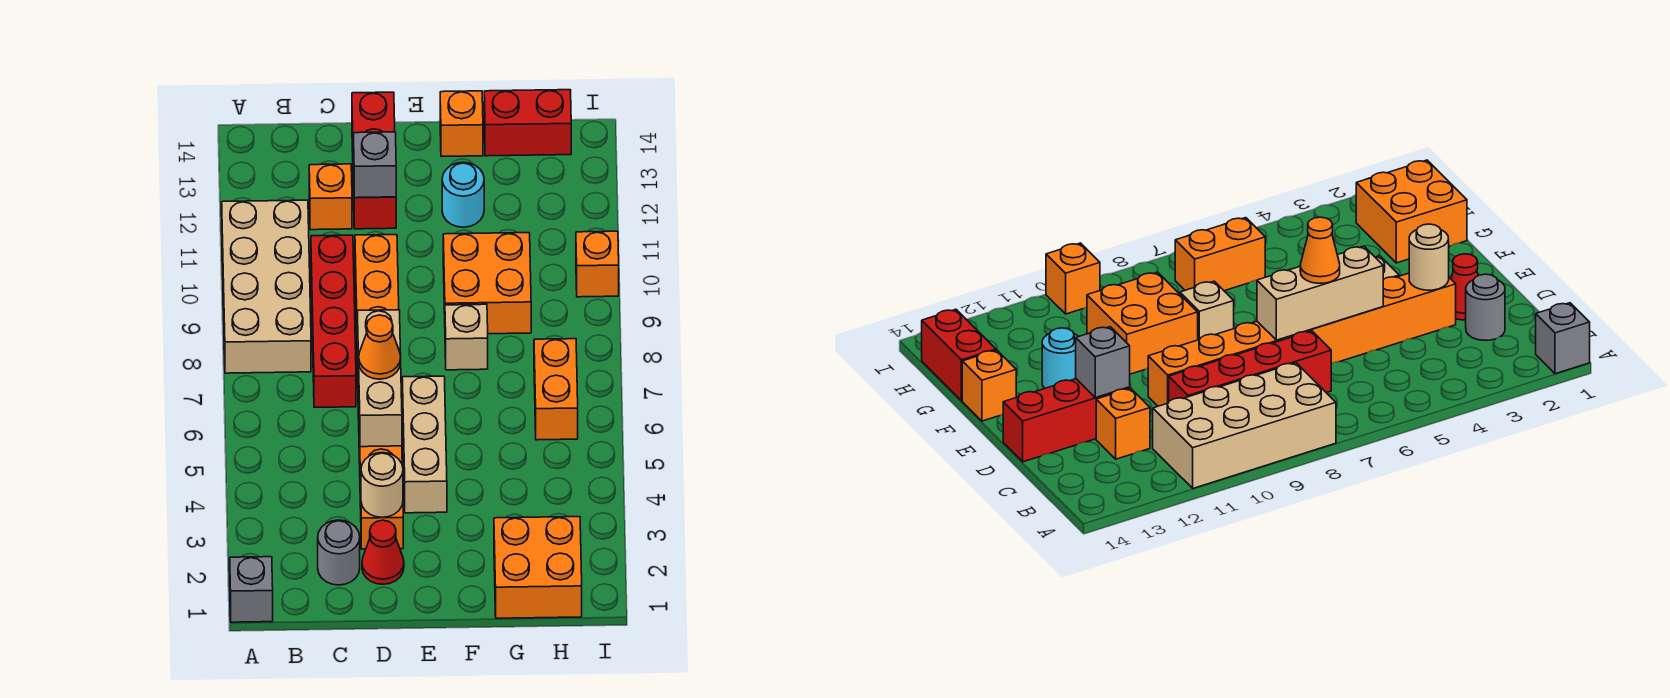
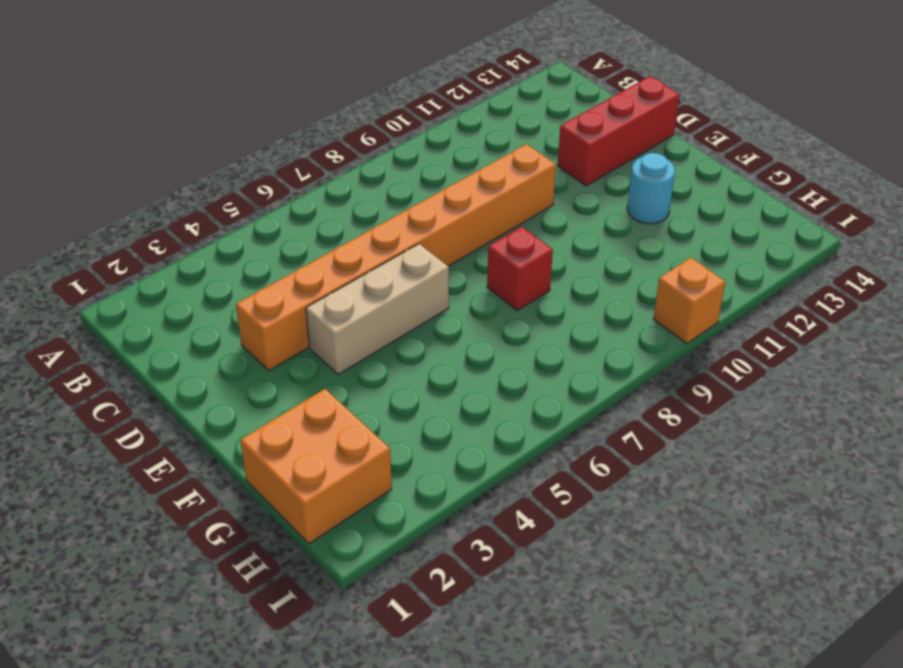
red 1x1 brick [487,227,553,311] -> tan 1x1 brick [445,304,488,370]
none -> grey 1x1 brick [230,557,273,622]
none -> tan 2x4 brick [222,200,311,373]
none -> grey 1x1 round brick [318,520,360,585]

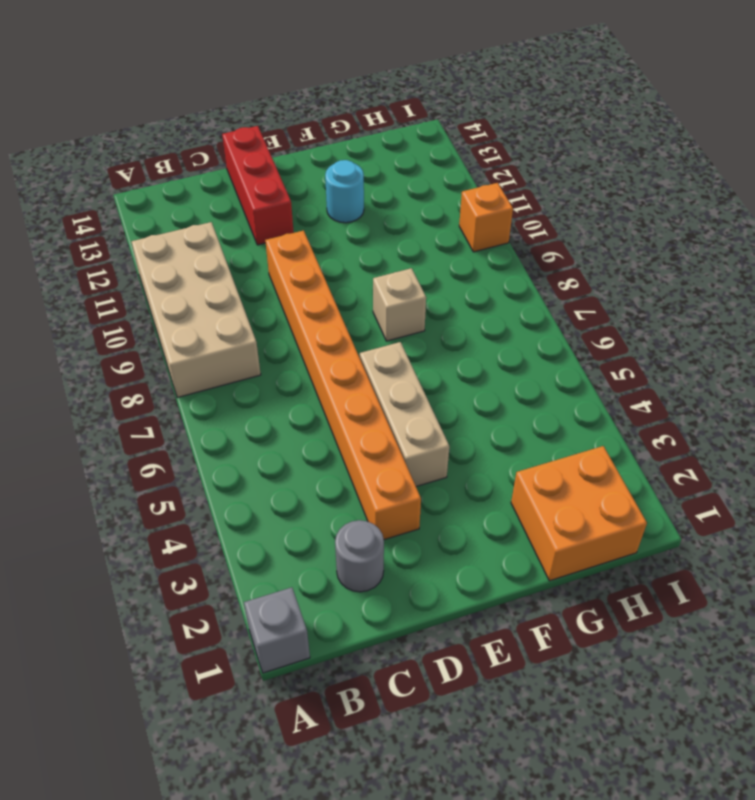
none -> red 1x4 brick [311,235,356,408]
none -> orange 1x1 brick [309,164,352,230]
none -> red 1x1 cone [362,520,404,584]

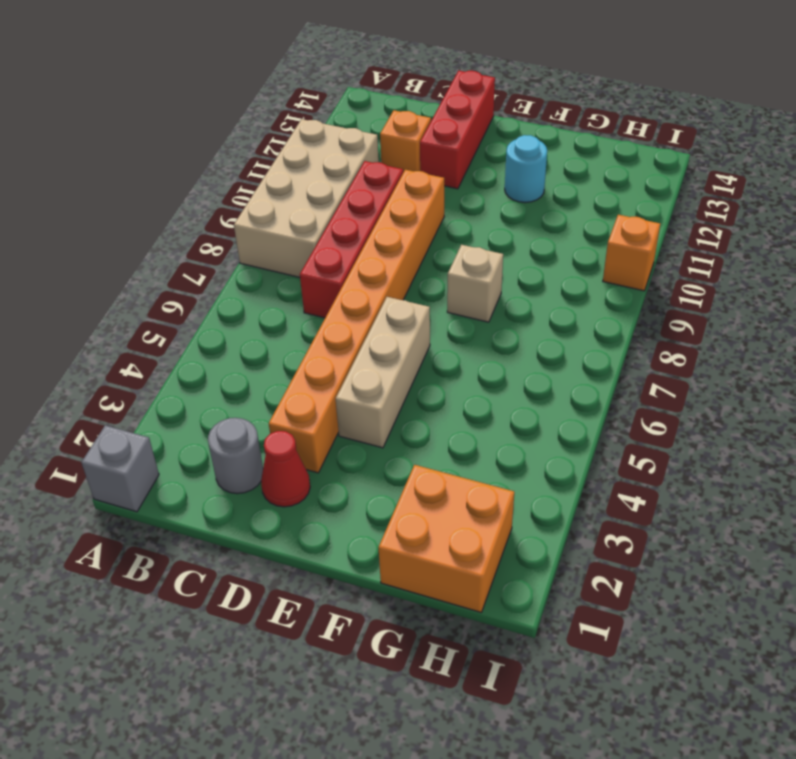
none -> orange 2x2 brick [443,233,531,334]
none -> orange 1x1 brick [440,91,483,157]
none -> red 1x2 brick [484,90,571,156]

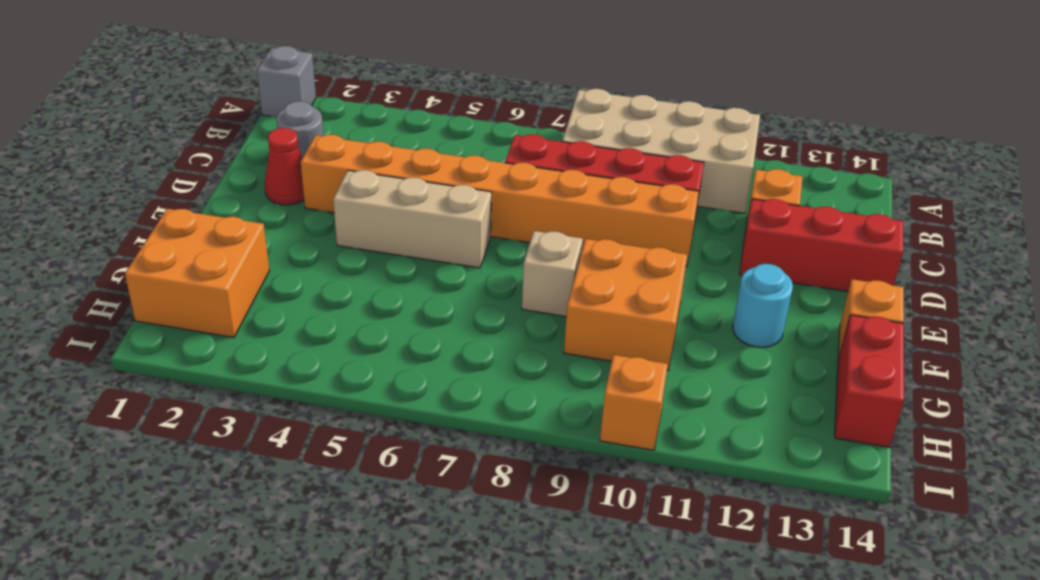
none -> orange 1x2 brick [534,339,578,440]
none -> tan 1x1 round brick [361,453,403,517]
none -> tan 1x3 brick [357,310,402,447]

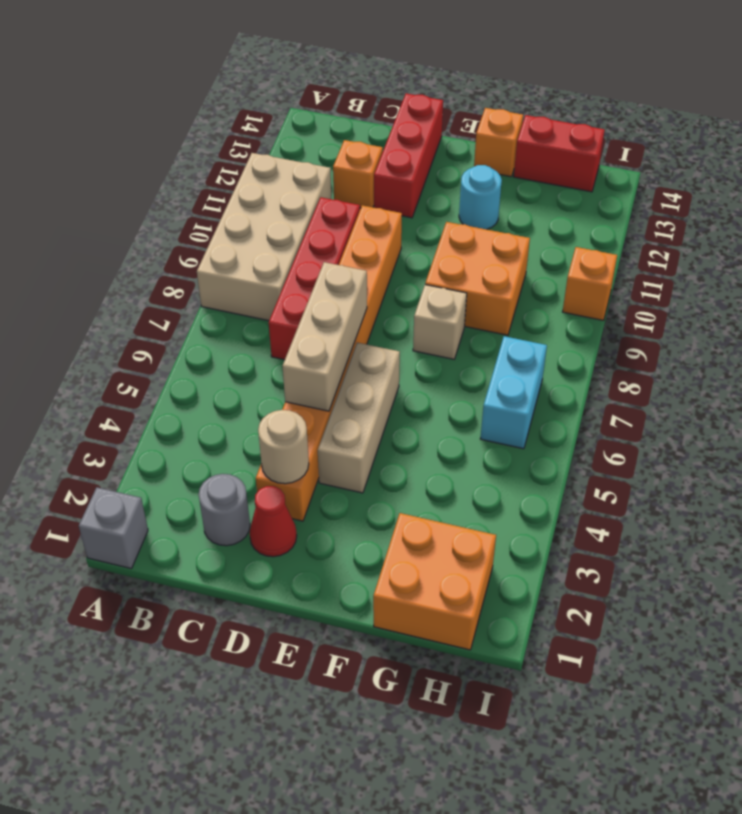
cyan 1x2 brick [480,336,547,449] -> orange 1x2 brick [534,339,578,440]
none -> grey 1x1 brick [353,132,396,198]
none -> orange 1x1 cone [359,315,401,379]

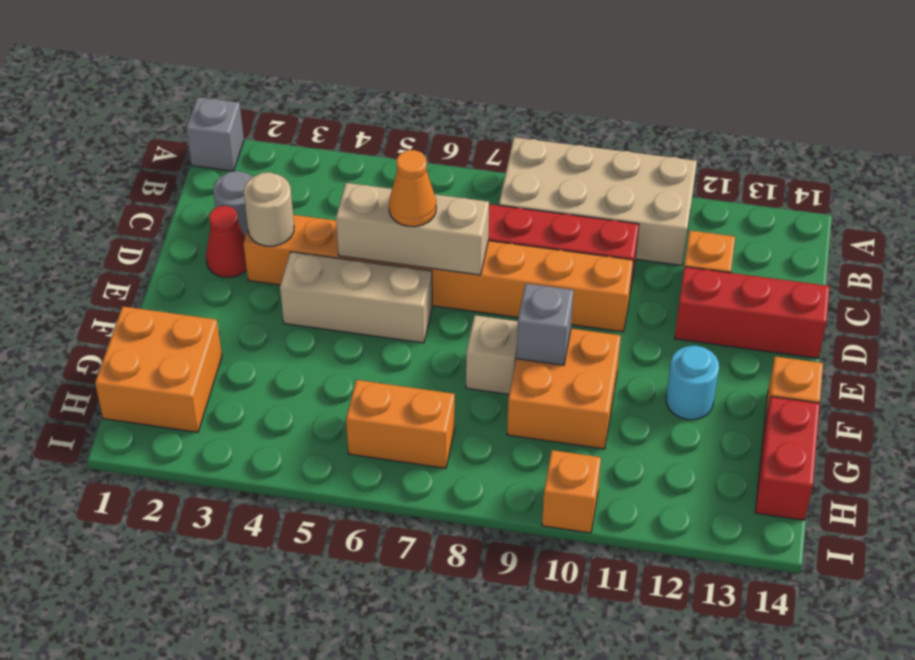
grey 1x1 brick [516,284,574,365] -> grey 1x1 brick moved to [353,132,396,198]

